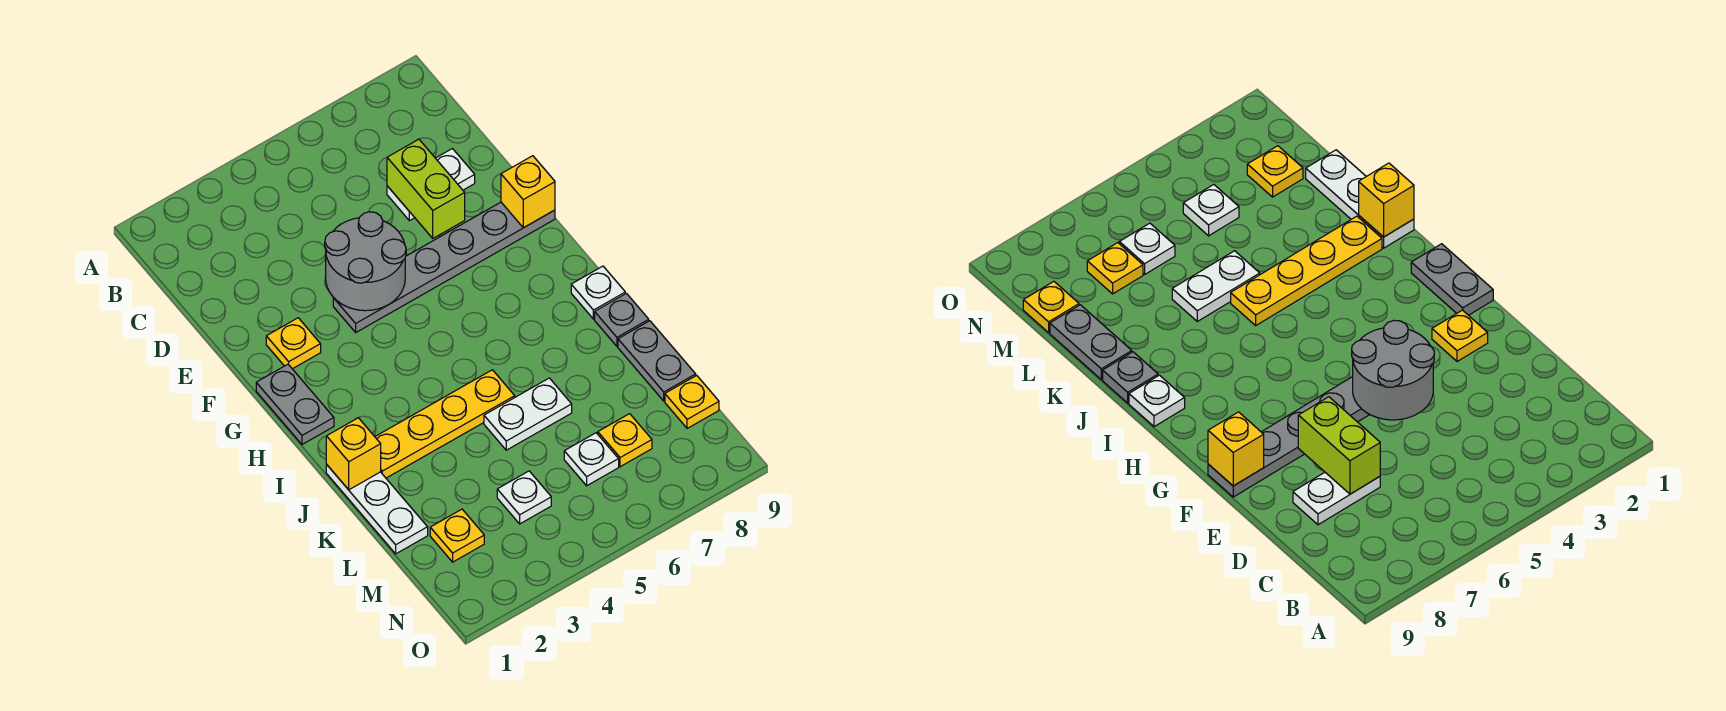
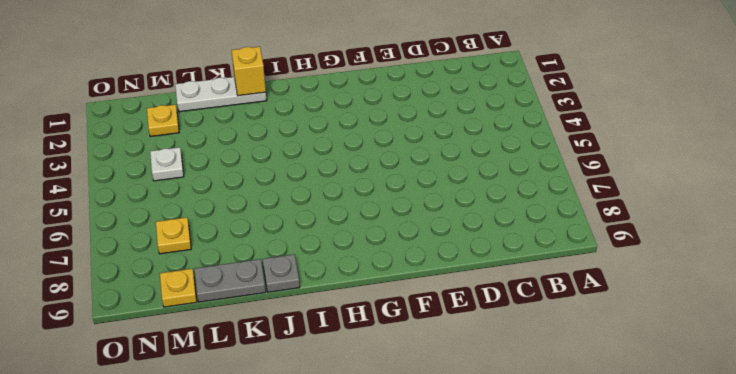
none -> white 1x2 plate [387,149,475,221]
none -> yellow 1x1 plate [266,318,321,369]
none -> grey 1x6 plate [333,202,555,332]

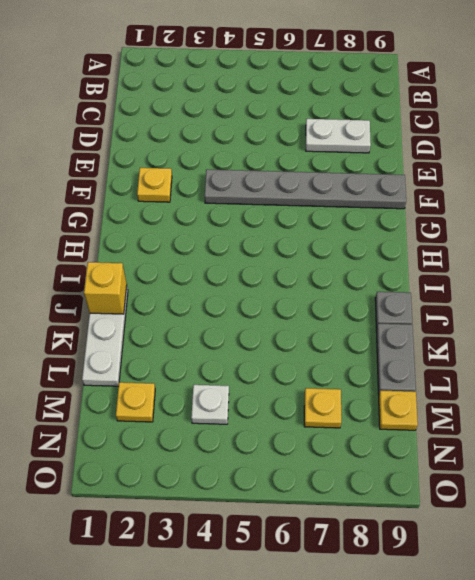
none -> grey 1x2 plate [256,364,334,444]
none -> white 1x1 plate [571,266,625,319]
none -> yellow 1x4 plate [375,370,515,478]

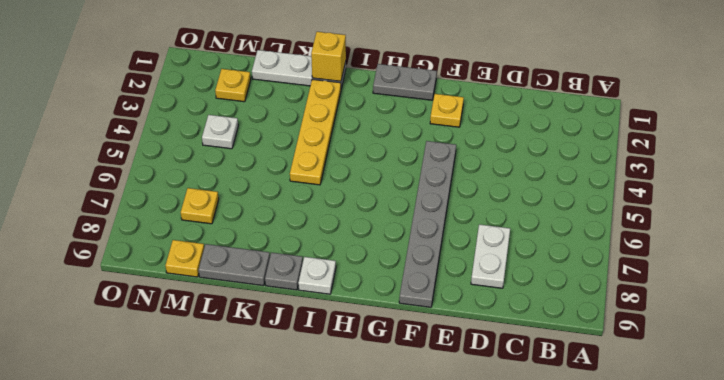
none -> white 1x2 plate [484,378,572,450]
none -> white 1x1 plate [564,433,619,486]
none -> lime 1x2 brick [387,139,465,238]

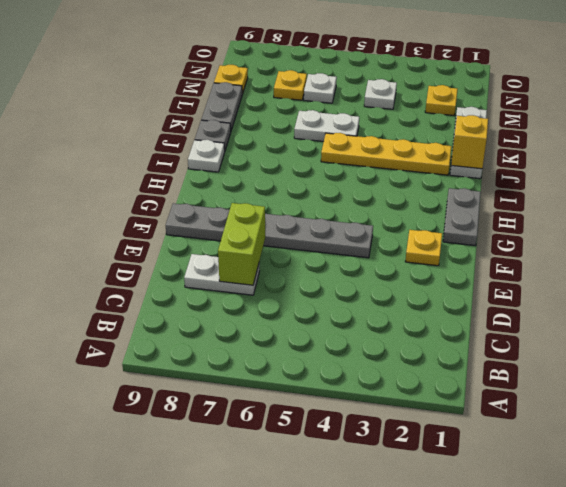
none -> grey 2x2 round brick [325,212,406,311]
none -> yellow 1x1 brick [501,156,555,228]

